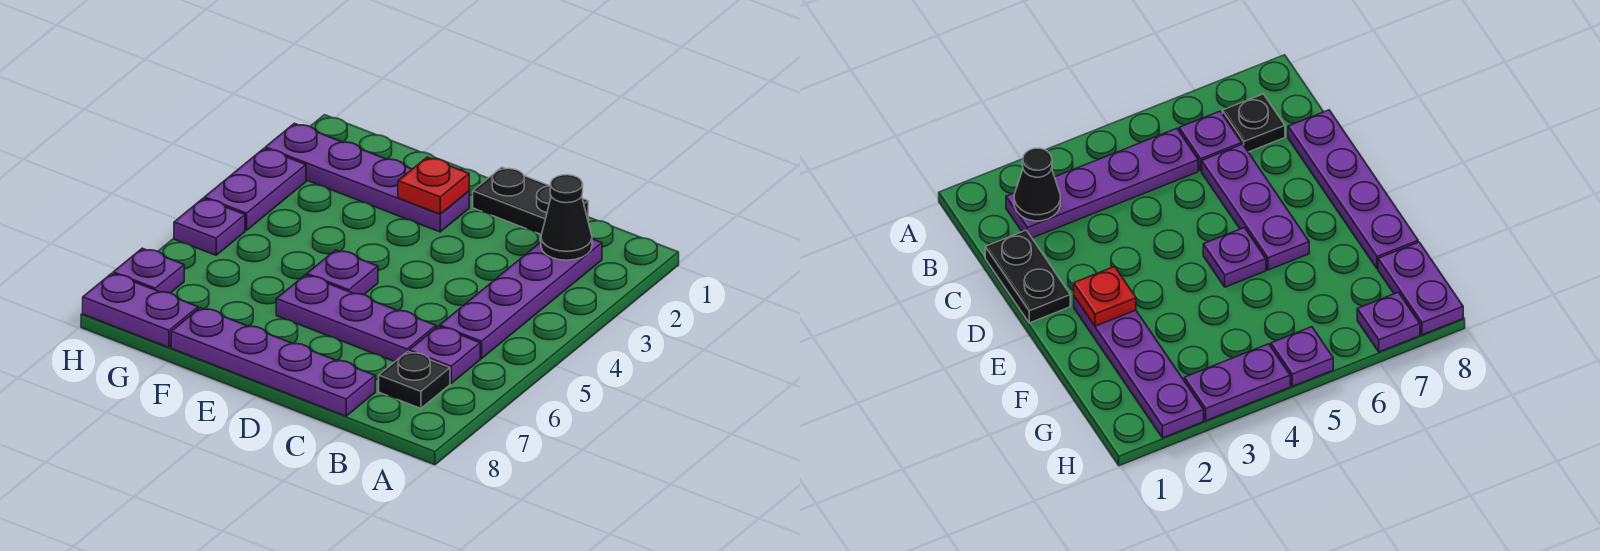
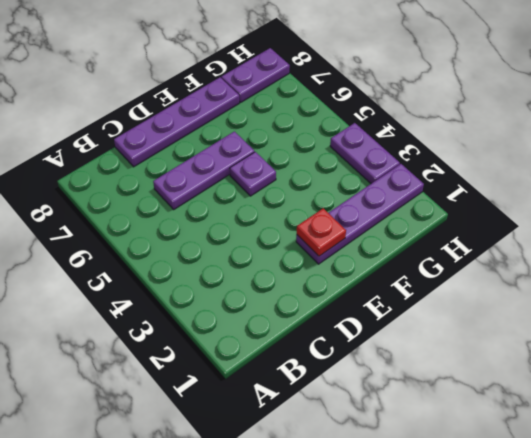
none -> purple 1x4 plate [440,239,602,358]
none -> purple 1x1 plate [409,326,480,383]
none -> black 1x1 plate [379,351,450,408]

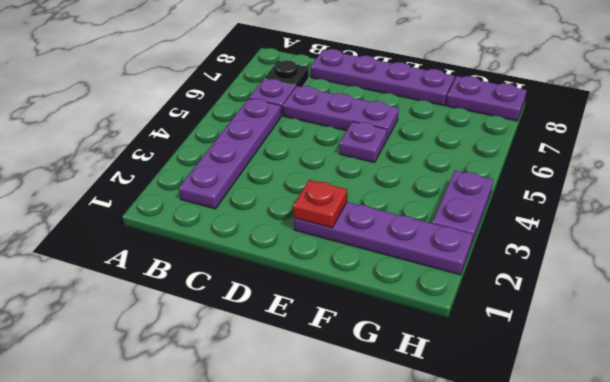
none -> black 1x2 plate [473,167,588,235]
none -> purple 1x1 plate [174,198,245,255]
none -> purple 1x1 plate [113,248,184,293]

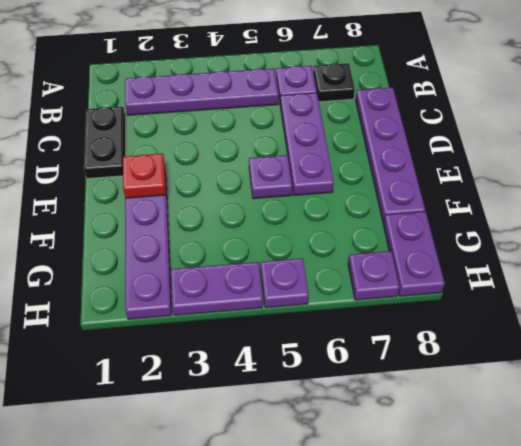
none -> black 1x1 cone [541,175,592,260]

